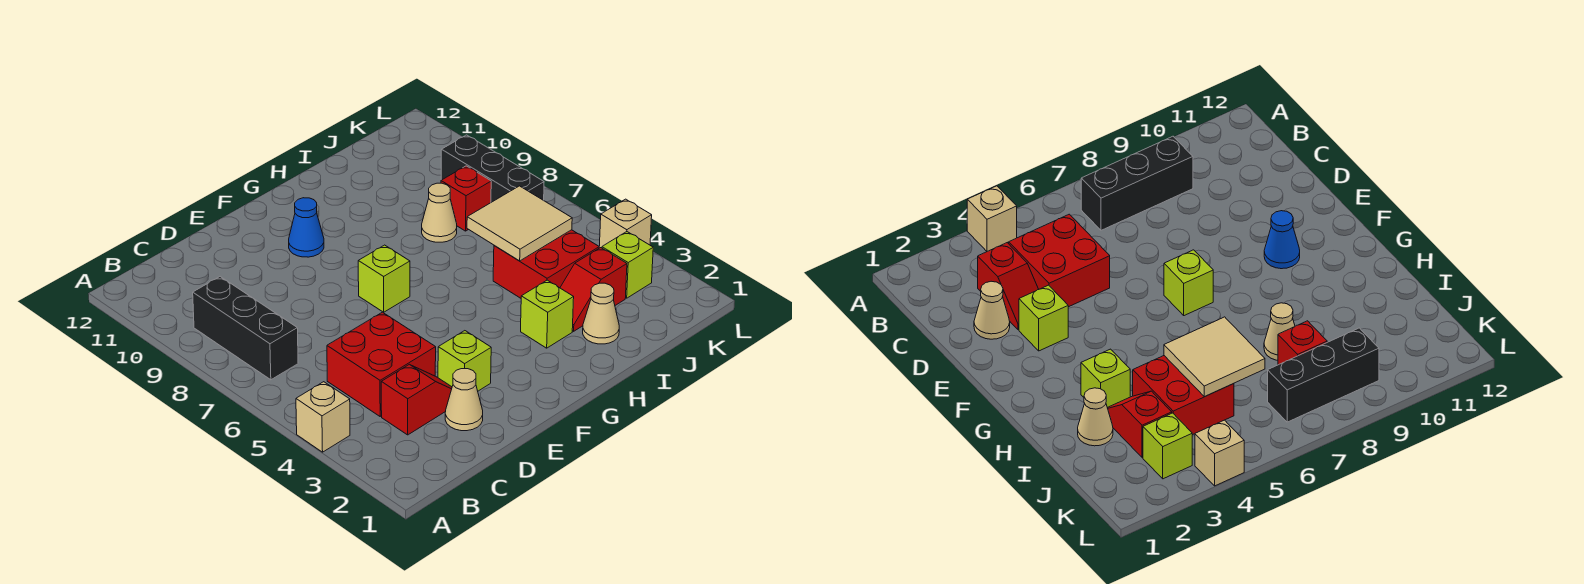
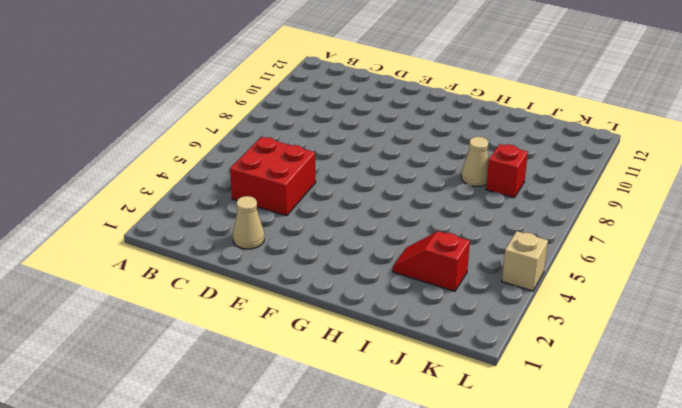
none -> tan 1x1 brick [296,382,350,452]
none -> black 1x3 brick [193,277,298,380]
none -> red 1x2 slope [381,364,452,435]

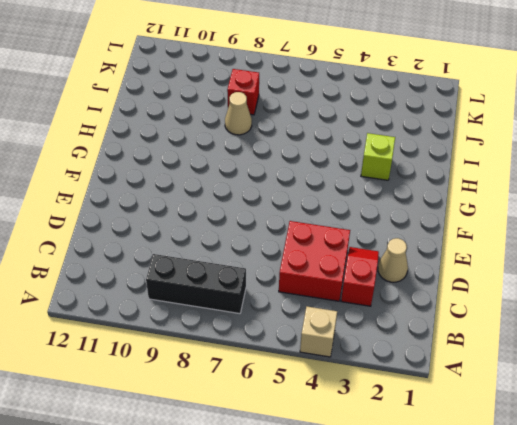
none -> lime 1x1 brick [438,331,491,391]
none -> lime 1x1 brick [358,245,410,312]
none -> blue 1x1 cone [289,198,324,257]

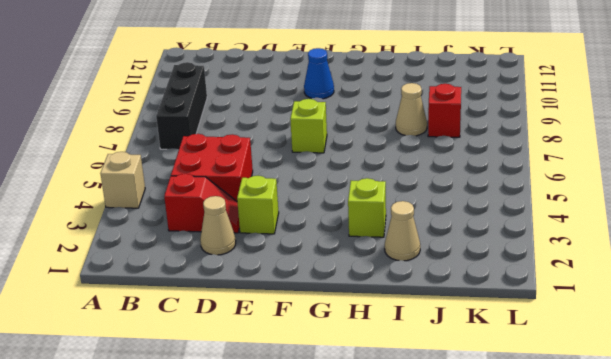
none -> red 1x2 slope [560,248,627,331]
none -> red 2x2 brick [493,230,599,298]
none -> lime 1x1 brick [602,232,653,298]

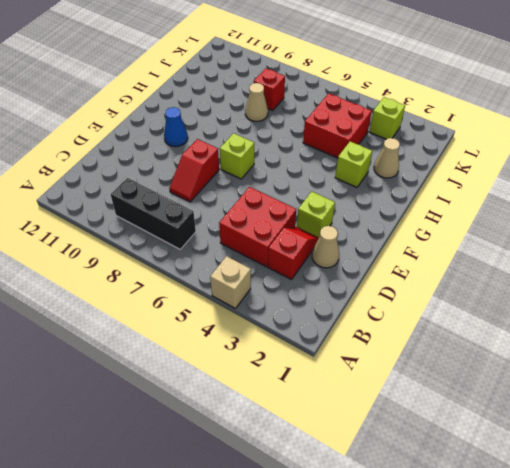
red 1x2 slope [169,139,219,202] -> red 1x2 slope moved to [560,248,627,331]
none -> black 1x3 brick [441,135,544,202]
none -> tan 1x1 brick [599,199,652,248]
none -> tan 2x2 tile [467,186,572,261]

